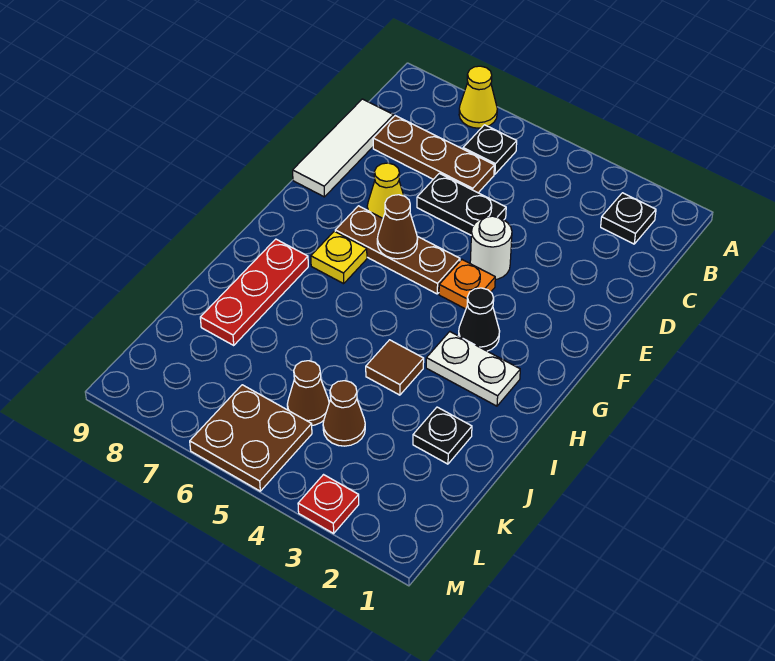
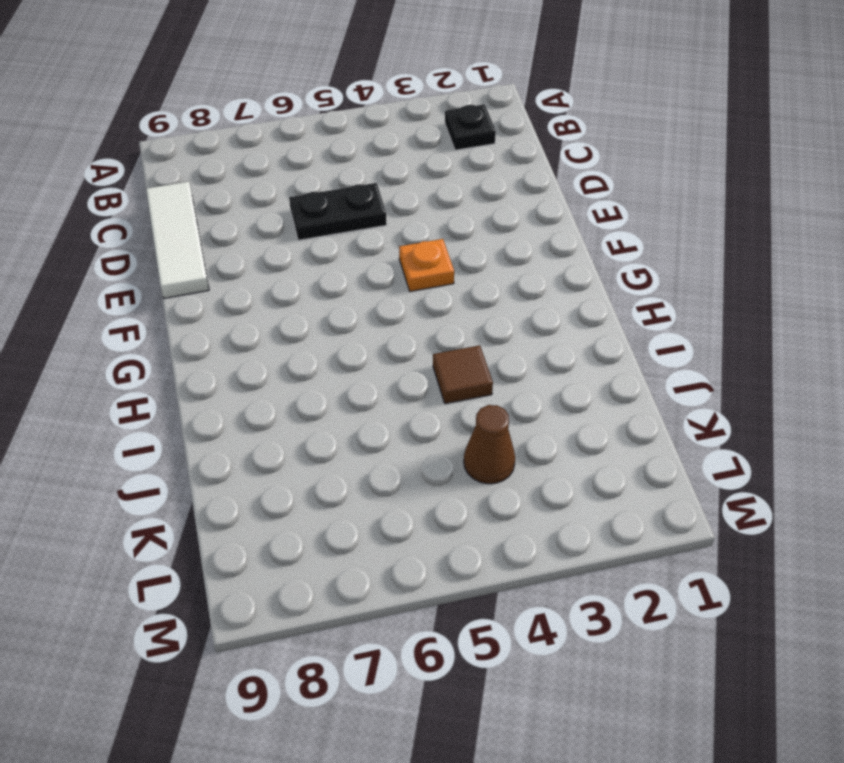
none -> yellow 1x1 cone [459,66,497,128]
none -> black 1x1 plate [463,125,517,174]
none -> brown 1x3 plate [373,116,494,193]

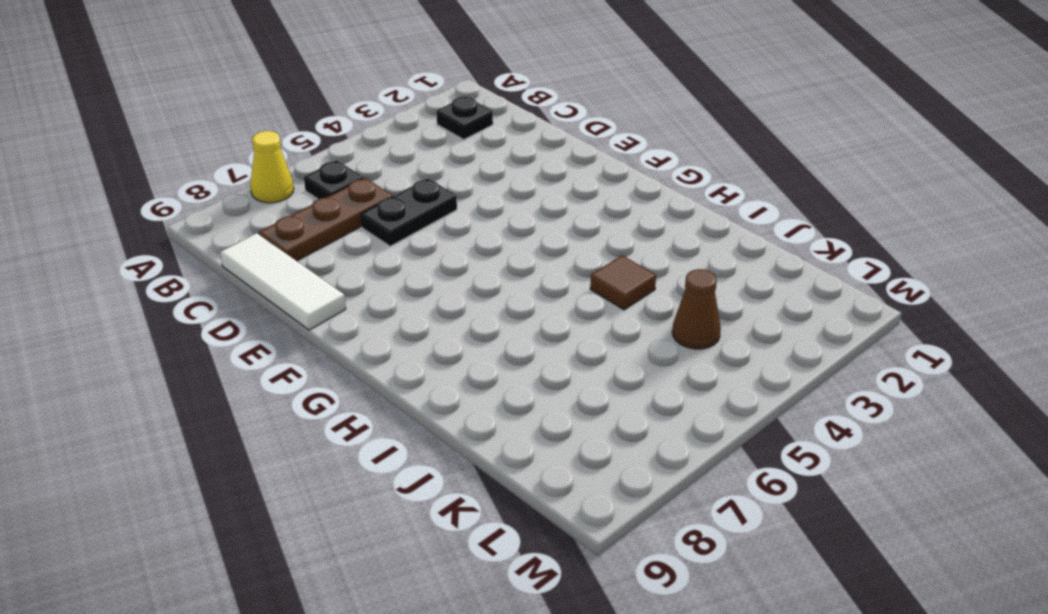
none -> white 1x1 round brick [470,216,512,280]
none -> yellow 1x1 cone [367,163,404,218]
none -> orange 1x1 plate [439,260,495,309]

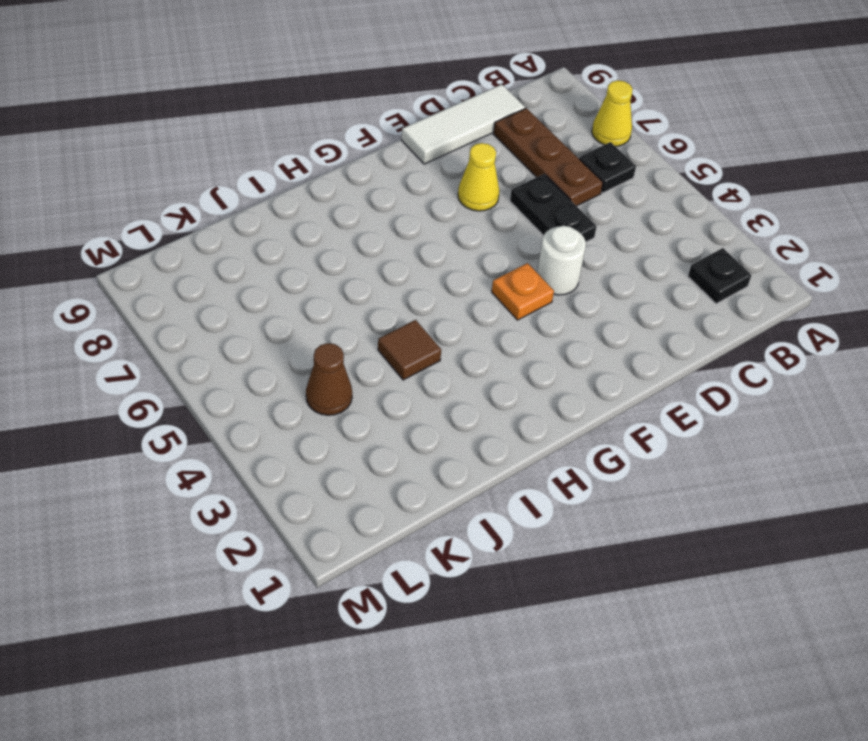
none -> brown 1x3 plate [335,206,460,294]
none -> black 1x1 cone [458,288,500,351]
none -> yellow 1x1 plate [311,231,367,284]

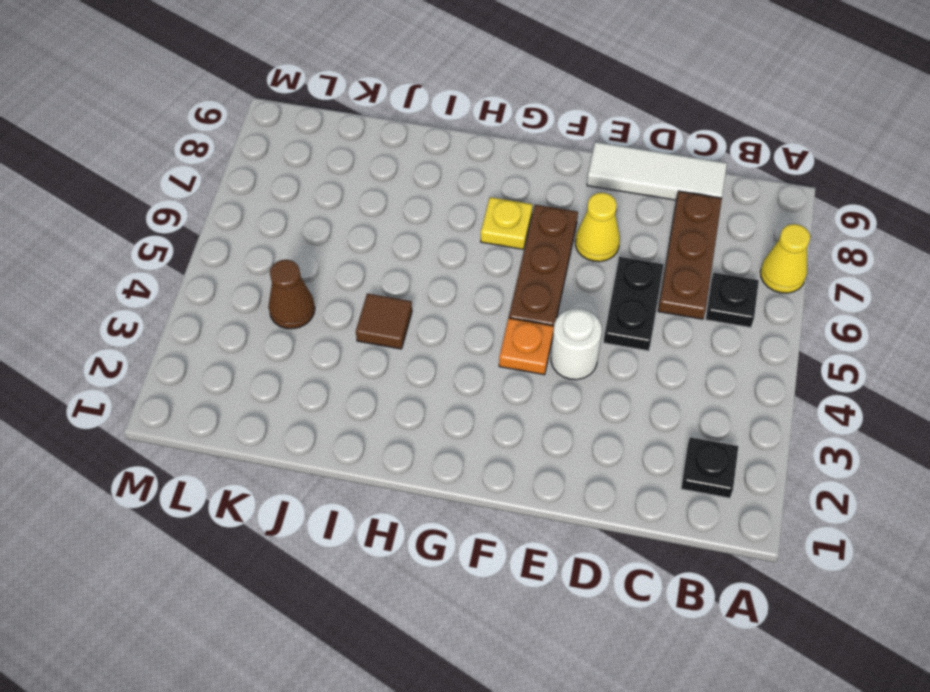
none -> black 1x1 cone [458,288,500,351]
none -> white 1x2 plate [426,332,520,406]
none -> red 1x3 plate [200,239,308,345]

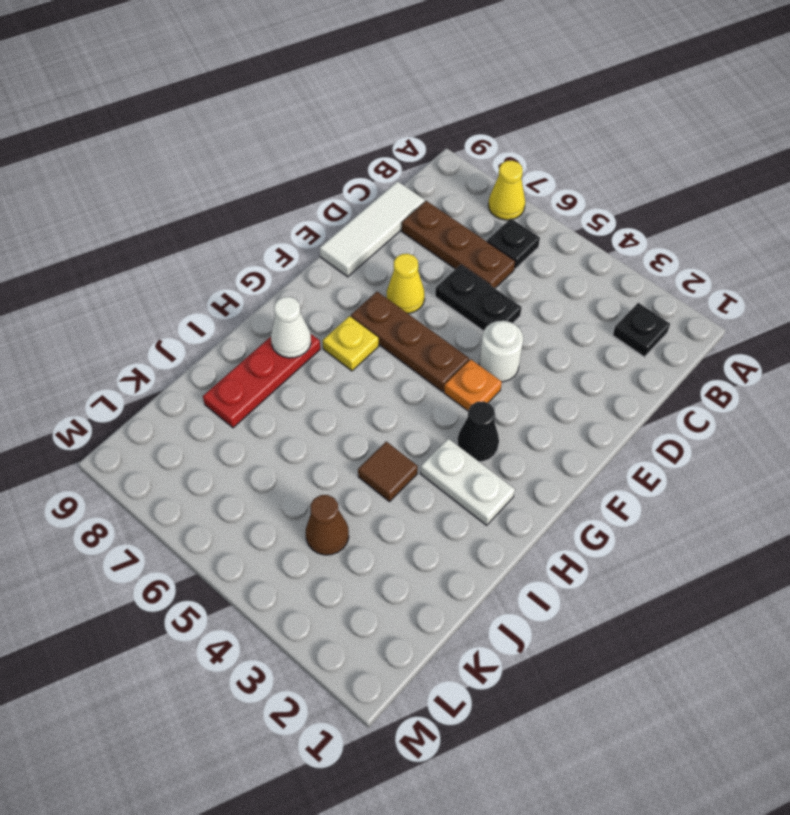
white 1x1 cone [271,297,311,358] -> none
none -> black 1x1 plate [413,407,472,464]
none -> brown 1x1 cone [287,361,329,425]
none -> brown 2x2 plate [190,385,312,491]

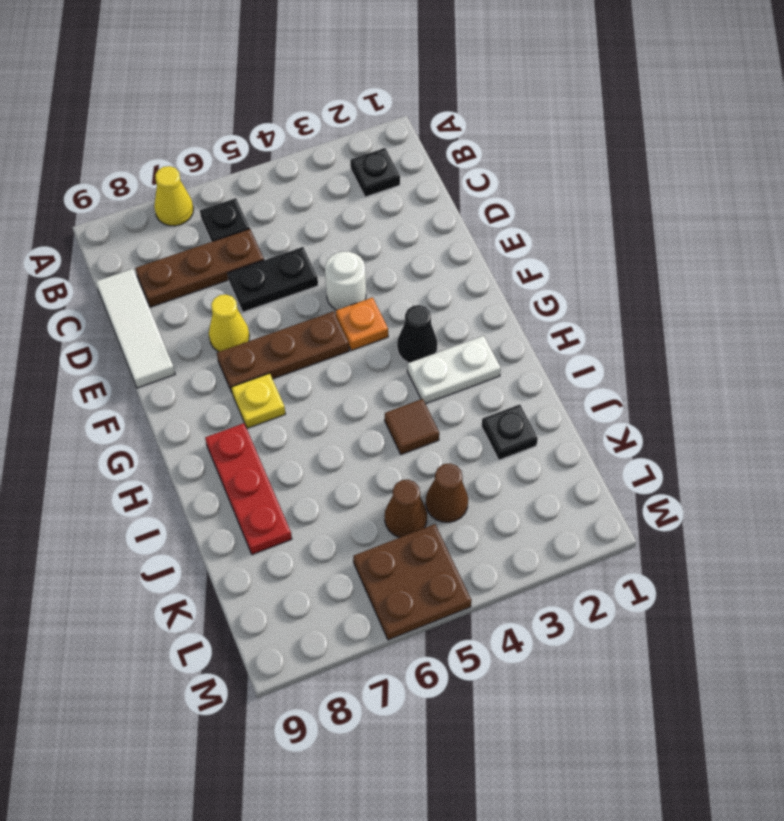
none -> red 1x1 plate [298,475,359,533]
none -> brown 1x1 cone [377,195,418,259]

